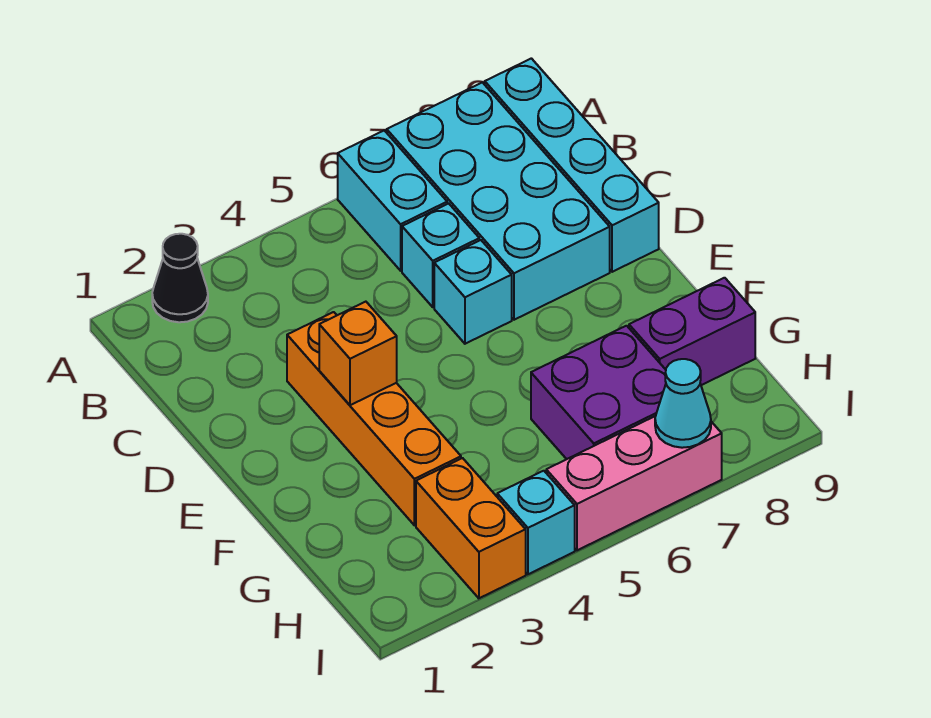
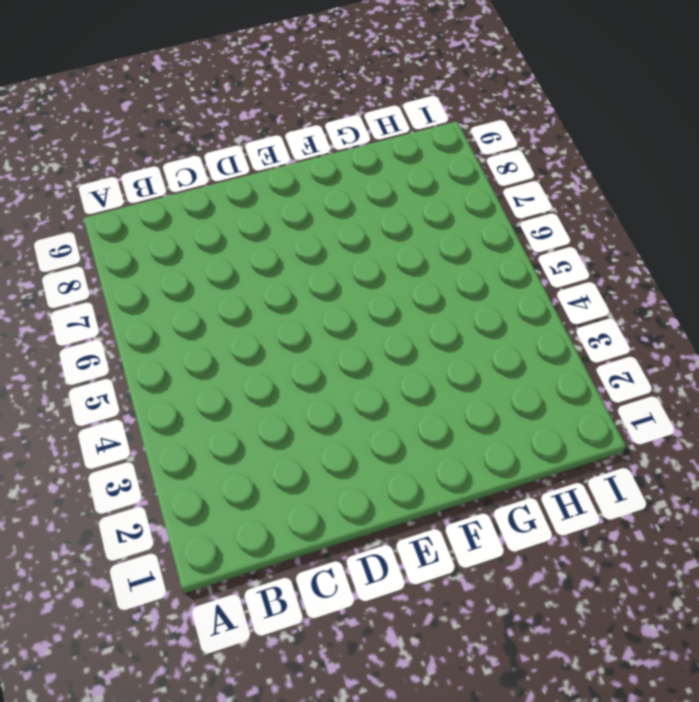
none -> black 1x1 cone [152,234,208,322]
none -> cyan 1x2 brick [338,130,447,271]
none -> cyan 2x4 brick [387,82,610,320]

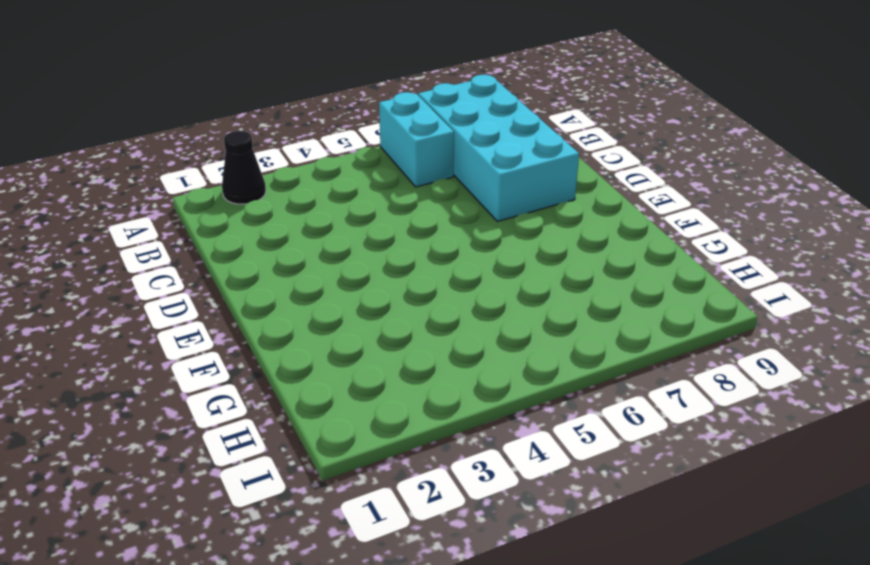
none -> cyan 1x4 brick [485,58,659,272]
none -> cyan 1x1 brick [402,203,479,307]
none -> orange 1x4 brick [287,312,461,525]

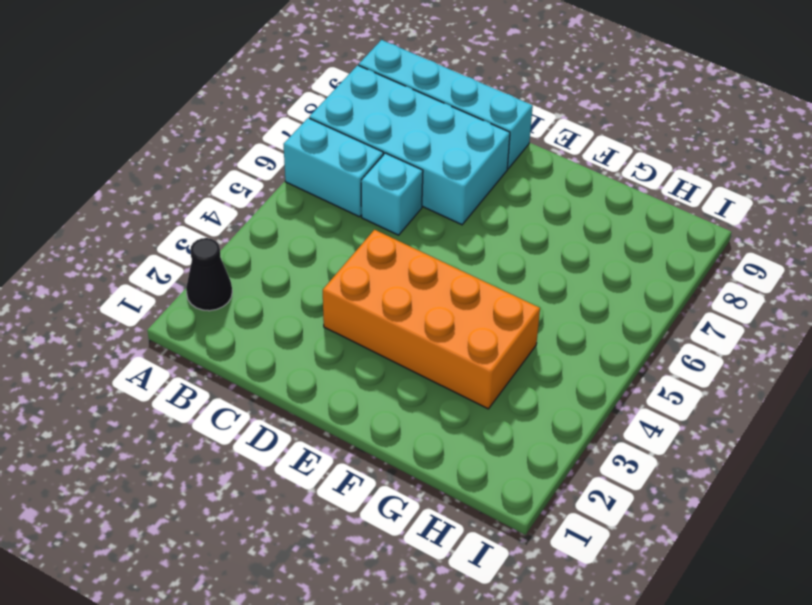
orange 2x4 brick [323,230,540,409] -> orange 1x4 brick [287,312,461,525]
none -> cyan 1x1 brick [434,240,512,344]
none -> purple 2x2 brick [531,326,666,459]
none -> purple 1x2 brick [629,278,755,385]

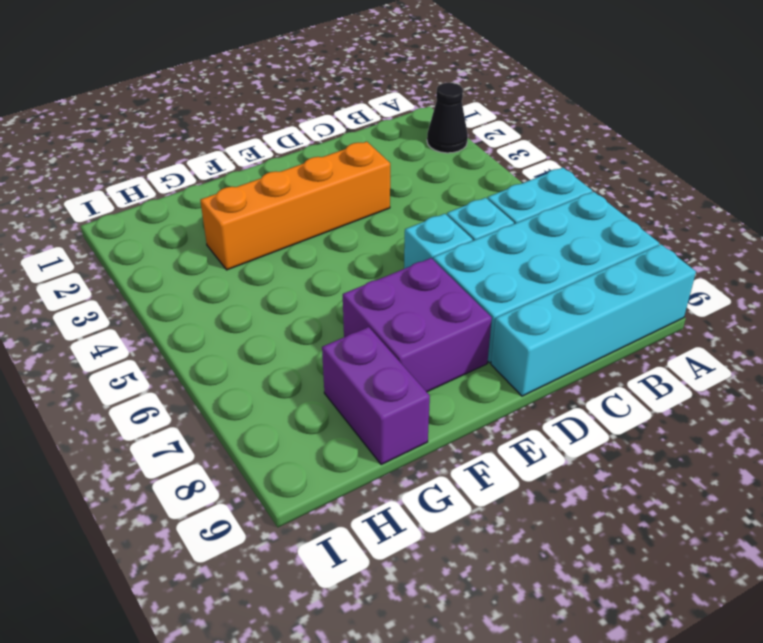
purple 2x2 brick [343,258,492,392] -> purple 2x2 brick moved to [531,326,666,459]
none -> orange 1x2 brick [416,458,526,598]
none -> cyan 1x1 brick [497,471,575,574]
none -> pink 1x3 brick [546,416,722,550]

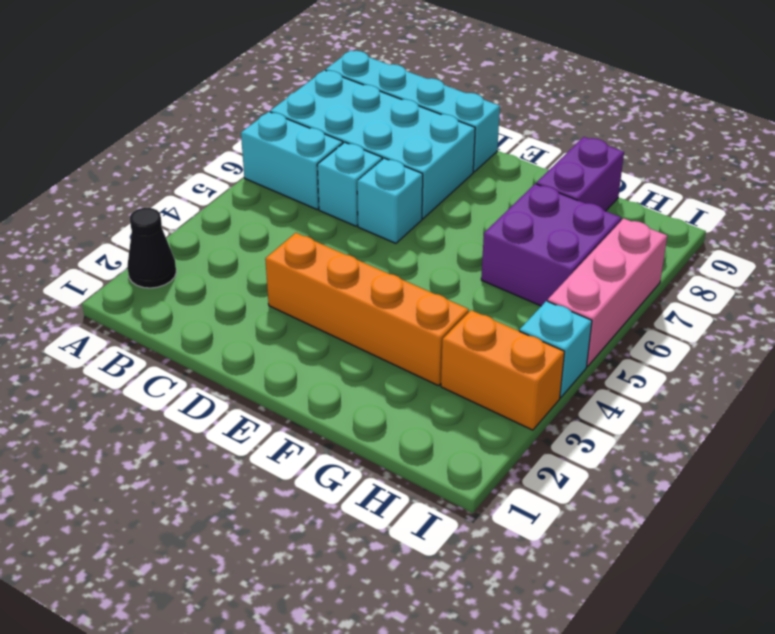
none -> orange 1x1 brick [319,302,397,405]
none -> cyan 1x1 cone [655,359,711,448]

